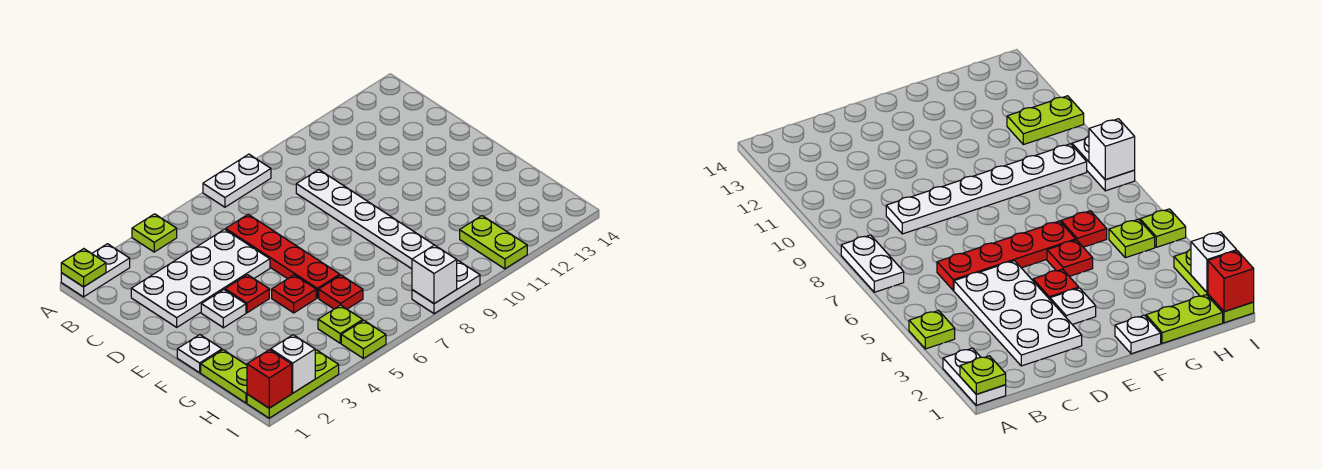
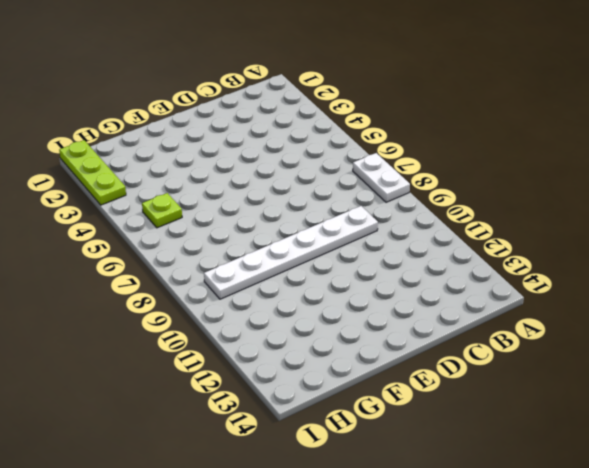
none -> white 1x2 plate [61,244,130,297]
none -> lime 1x1 plate [132,214,177,252]
none -> white 2x4 plate [131,229,270,327]

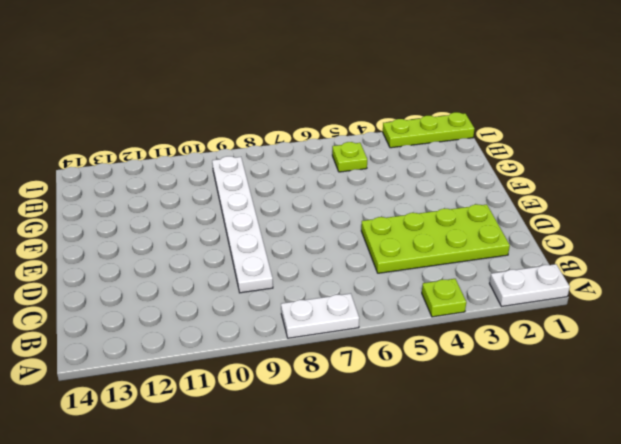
lime 2x4 plate [361,204,510,273] -> white 2x4 plate [131,229,270,327]
none -> red 1x4 plate [225,214,340,298]
none -> white 1x1 plate [201,290,246,328]
none -> red 1x1 plate [225,275,269,313]

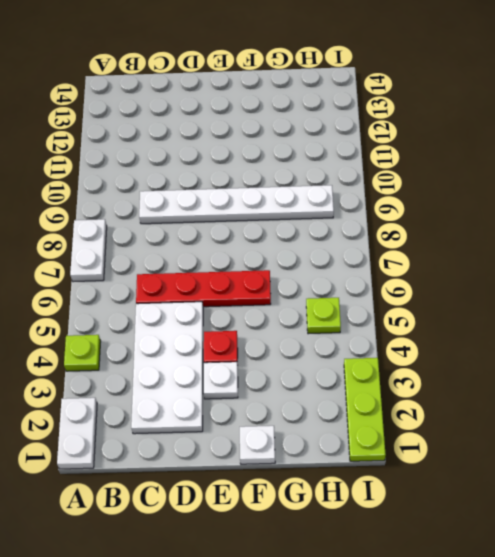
none -> red 1x1 plate [272,275,316,313]
none -> lime 1x2 plate [201,350,247,403]
none -> red 1x1 plate [319,275,363,309]

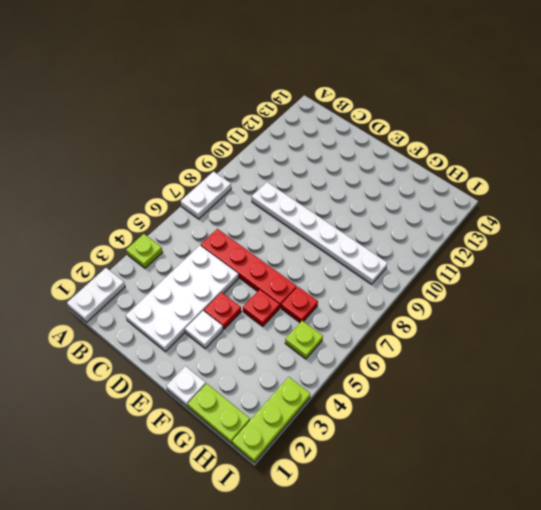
none -> lime 1x2 plate [460,216,527,269]
none -> lime 1x1 plate [341,320,386,358]
none -> white 1x2 plate [412,261,480,314]

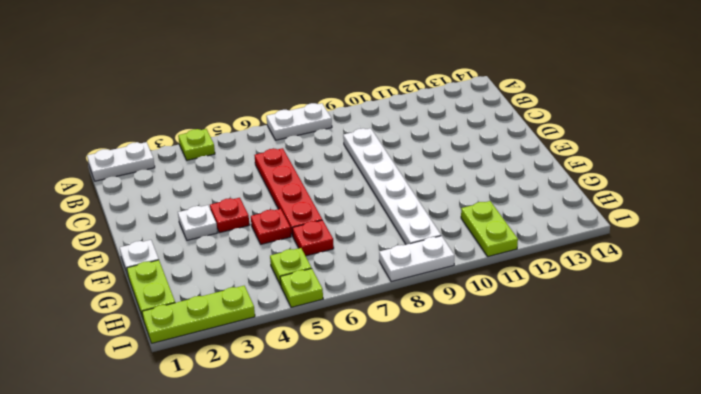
none -> white 2x4 plate [131,229,270,327]
none -> lime 1x1 plate [61,249,106,287]
none -> red 1x1 brick [247,350,292,408]

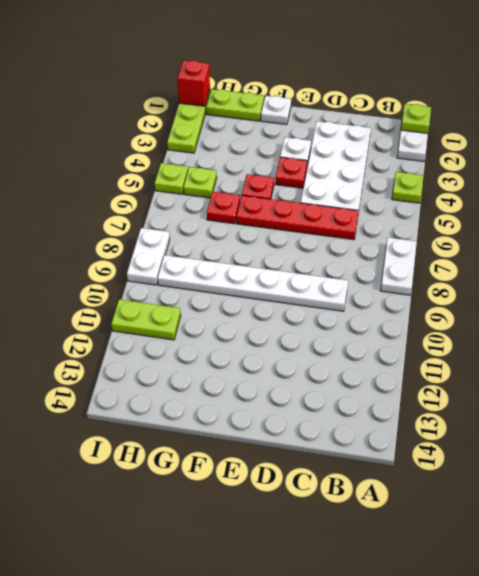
none -> white 1x1 brick [271,335,316,393]
none -> white 1x1 brick [412,245,457,304]

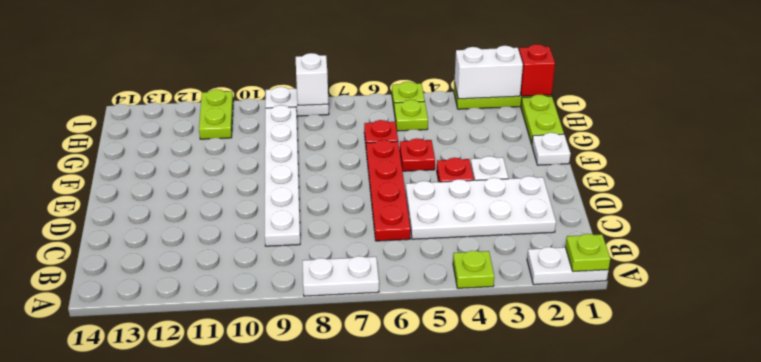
white 1x2 brick [454,46,523,99] -> white 1x1 brick [271,335,316,393]

